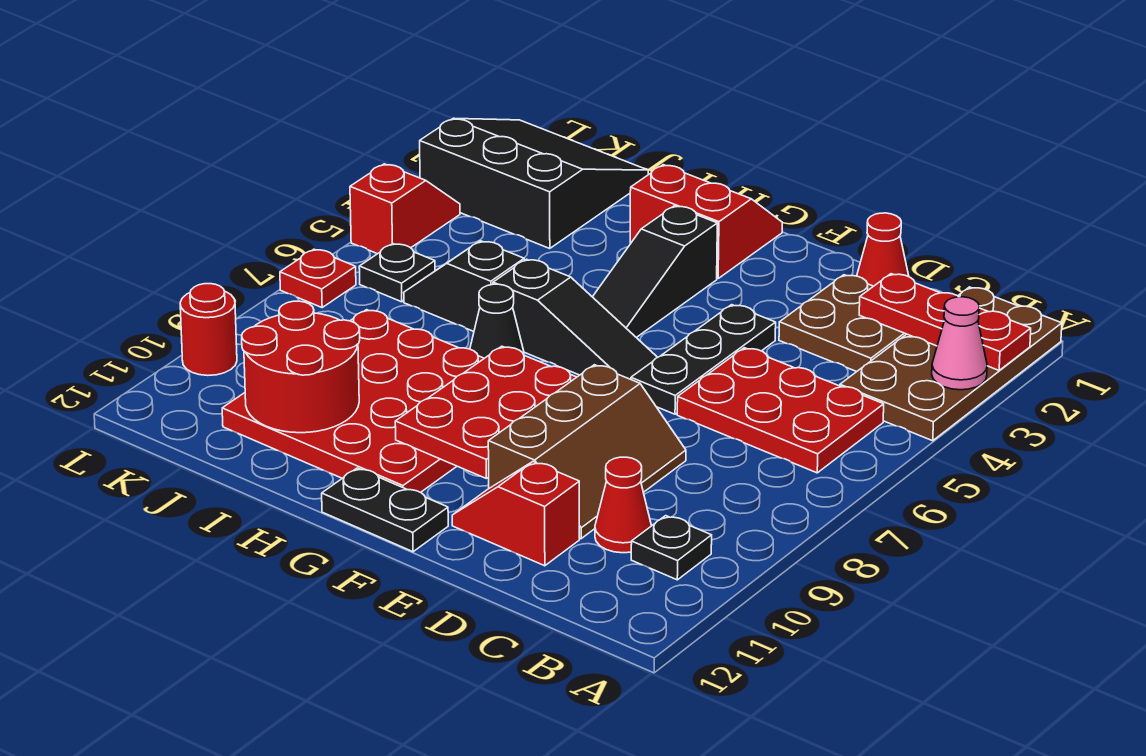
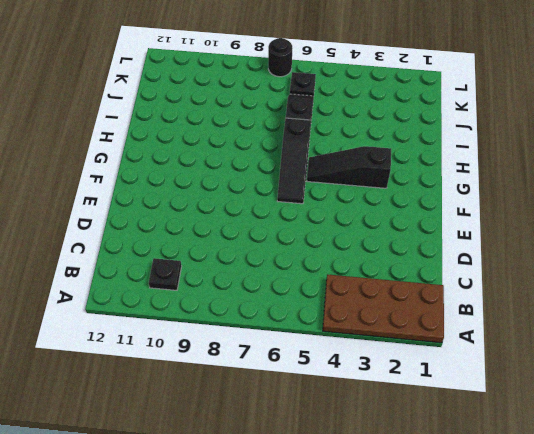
black 1x1 round brick [268,38,292,77] -> red 1x1 plate [280,249,356,307]
none -> red 2x3 plate [677,348,884,473]
none -> brown 2x2 plate [779,275,906,372]
none -> red 1x1 cone [595,457,651,553]

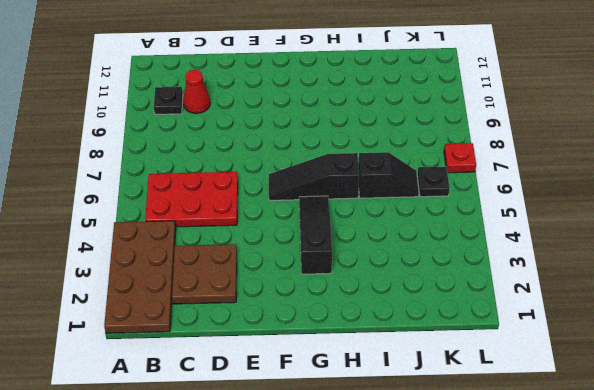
none -> red 1x1 cone [857,213,909,286]
none -> brown 2x3 slope [488,365,686,539]
none -> red 1x2 slope [452,462,579,566]

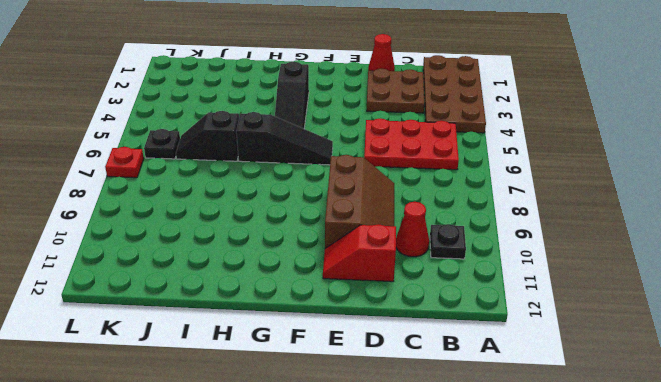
none -> black 1x3 plate [631,305,776,414]
none -> black 1x2 plate [322,468,448,552]
none -> red 2x2 slope [630,165,782,279]

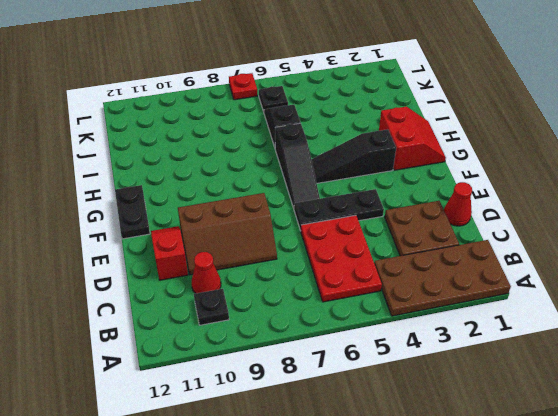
none -> red 4x4 plate [222,310,484,492]
none -> black 1x1 cone [470,284,524,358]
none -> black 3x3 slope [420,118,648,249]

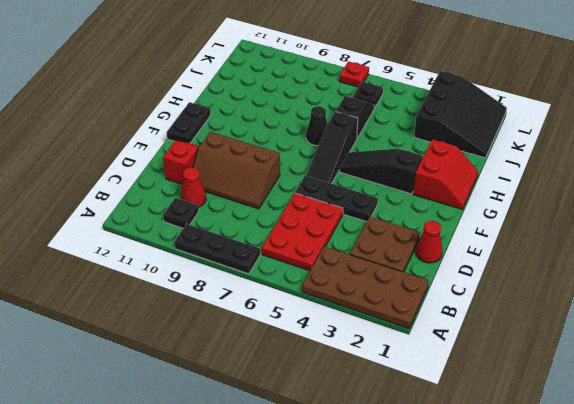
black 1x3 plate [174,224,260,274] -> none
none -> red 4x4 plate [222,310,484,492]
none -> red 1x2 slope [350,164,460,254]
none -> red 1x1 round brick [180,284,237,375]

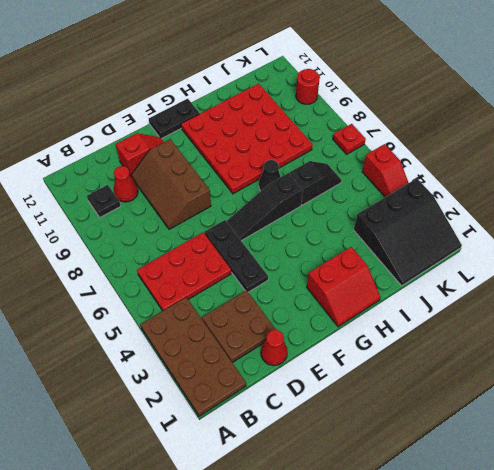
none -> black 1x3 slope [593,206,717,337]
none -> black 1x1 plate [359,244,435,302]
none -> red 1x3 plate [859,274,1031,370]

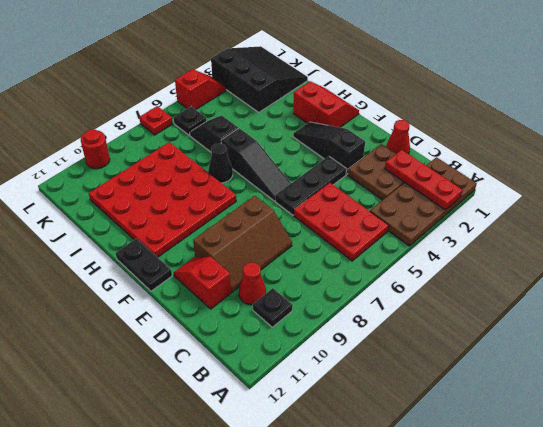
black 1x3 slope [293,122,365,174] -> black 1x3 slope turned to [593,206,717,337]
none -> pink 1x1 cone [932,297,987,390]
none -> red 2x3 plate [395,346,576,478]
none -> red 2x2 round brick [242,301,360,433]

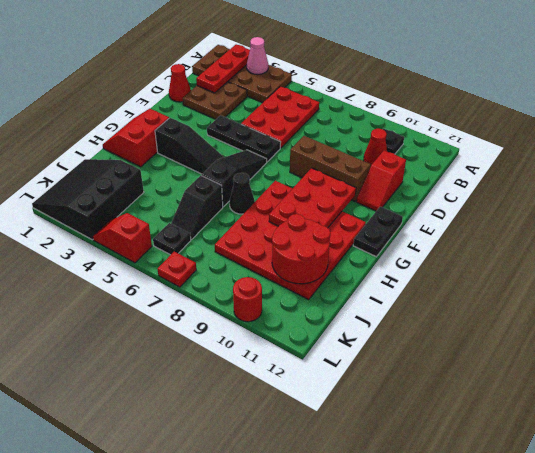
red 2x3 plate [269,168,356,228] -> red 2x3 plate turned to [395,346,576,478]

